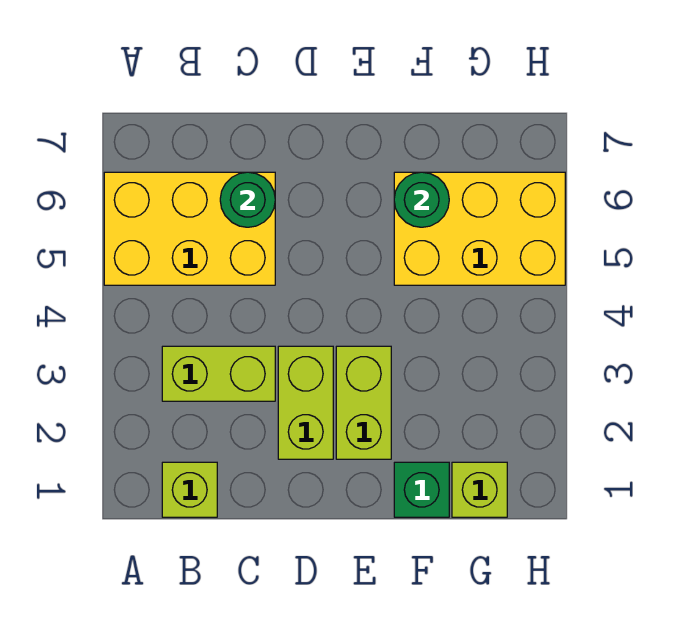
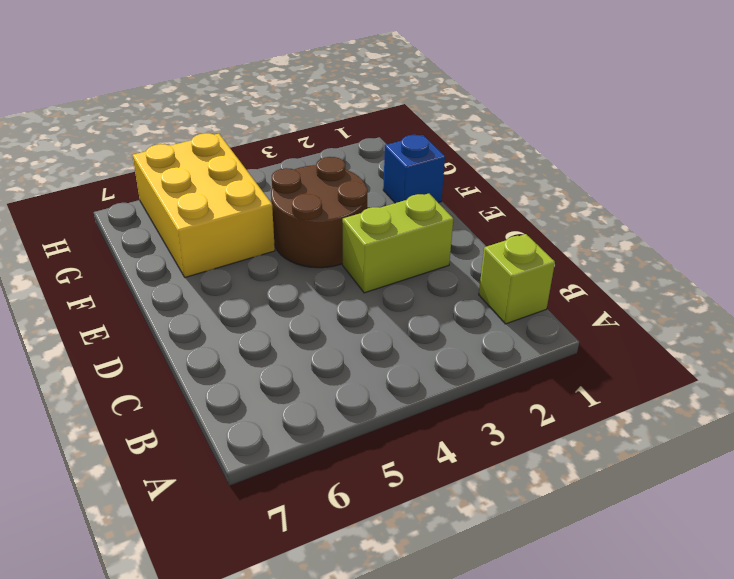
brown 2x2 round brick [271,157,368,268] -> lime 1x2 brick [336,346,391,459]
blue 1x1 brick [383,135,445,203] -> green 1x1 brick [394,462,449,517]
none -> yellow 2x3 brick [104,172,275,285]
none -> lime 1x2 brick [162,346,275,401]

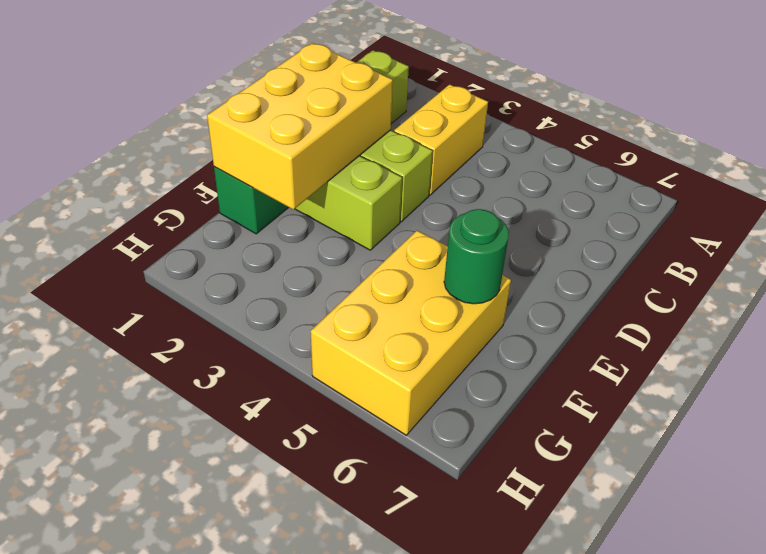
yellow 1x2 brick [394,84,488,195] -> lime 1x2 brick [162,346,275,401]
yellow 2x3 brick [207,43,393,210] -> yellow 2x3 brick moved to [104,172,275,285]
none -> lime 1x1 brick [452,462,507,517]
none -> green 1x1 round brick [220,172,275,227]

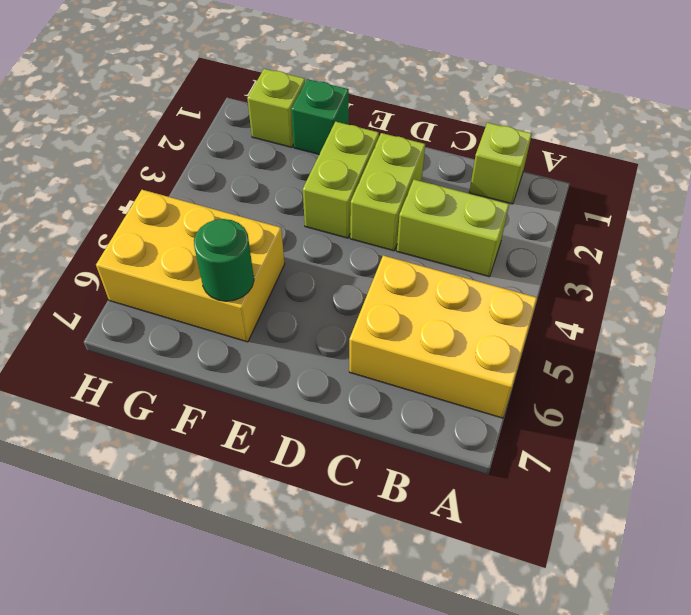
none -> green 1x1 round brick [220,172,275,227]

